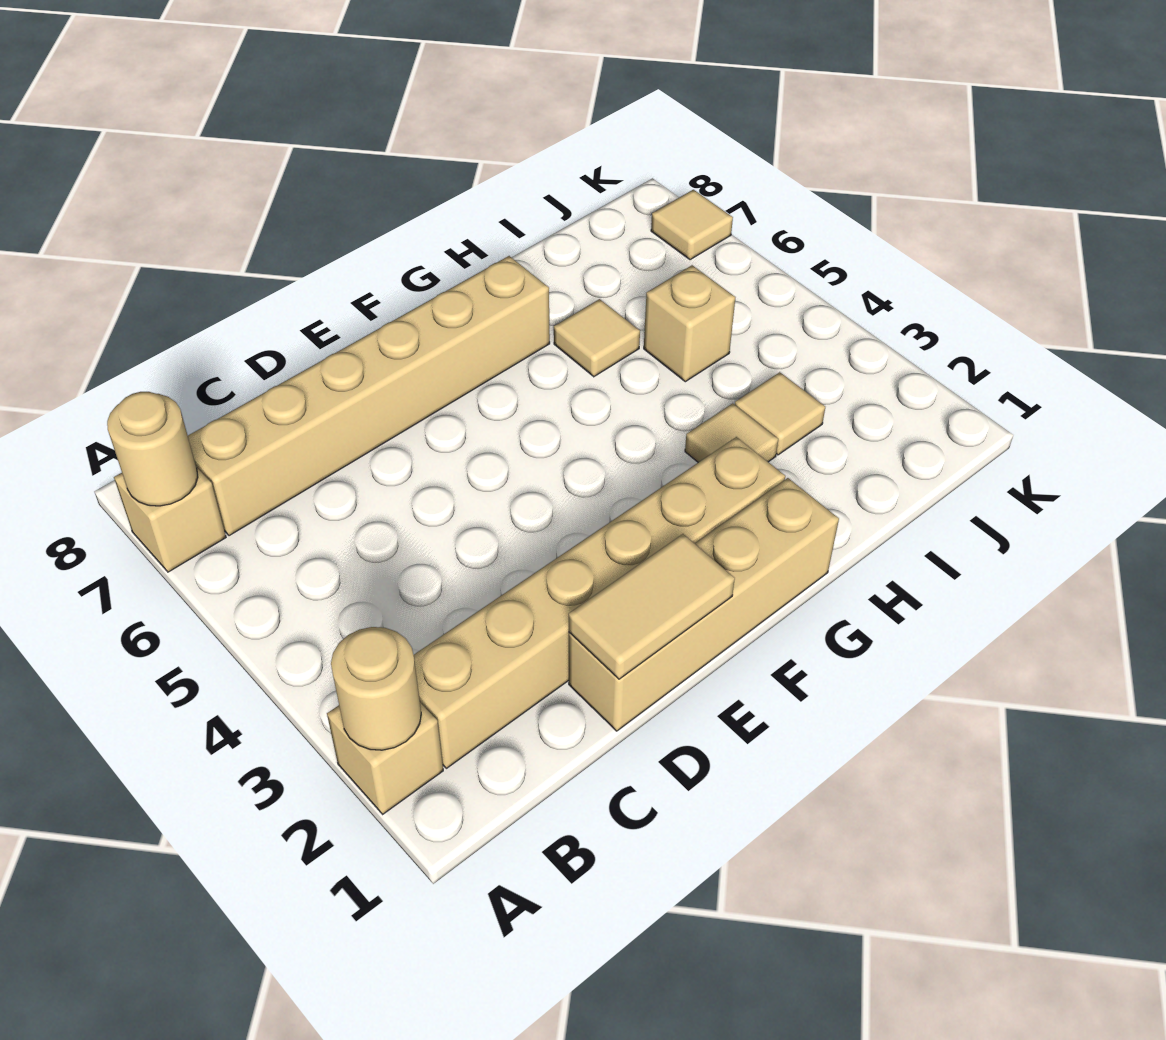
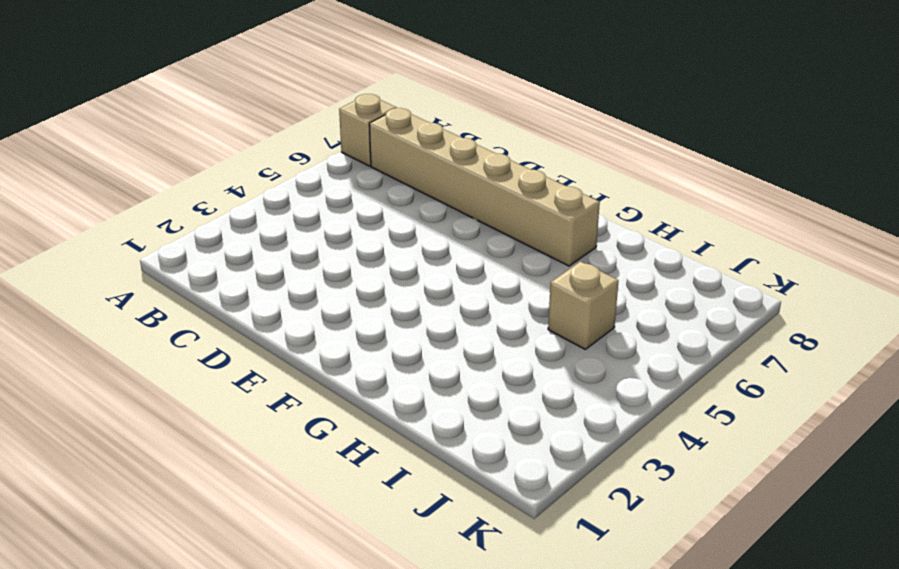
none -> tan 1x1 brick [327,703,443,814]
none -> tan 1x6 brick [414,437,785,768]
none -> tan 1x4 brick [569,478,839,731]

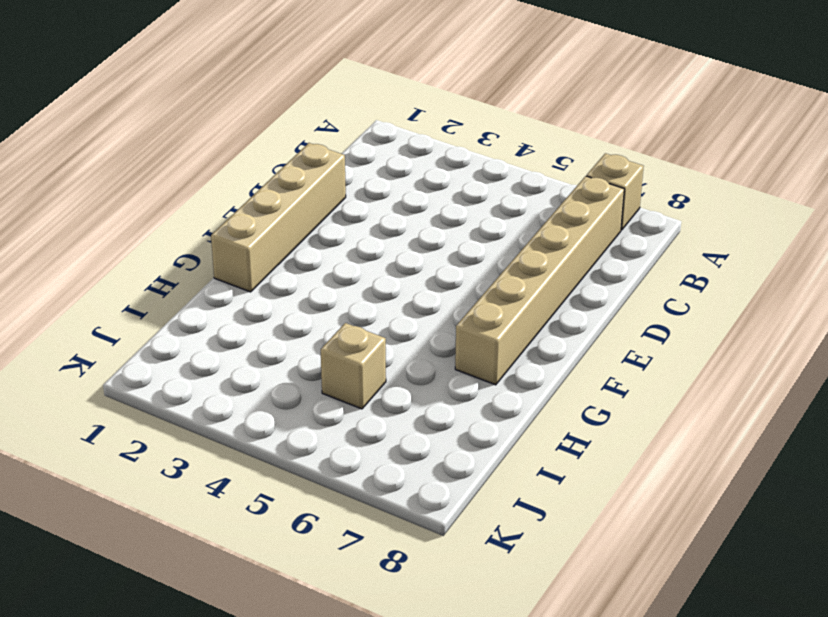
none -> tan 1x1 brick [327,703,443,814]
none -> tan 1x6 brick [414,437,785,768]
none -> tan 1x1 tile [685,403,778,462]

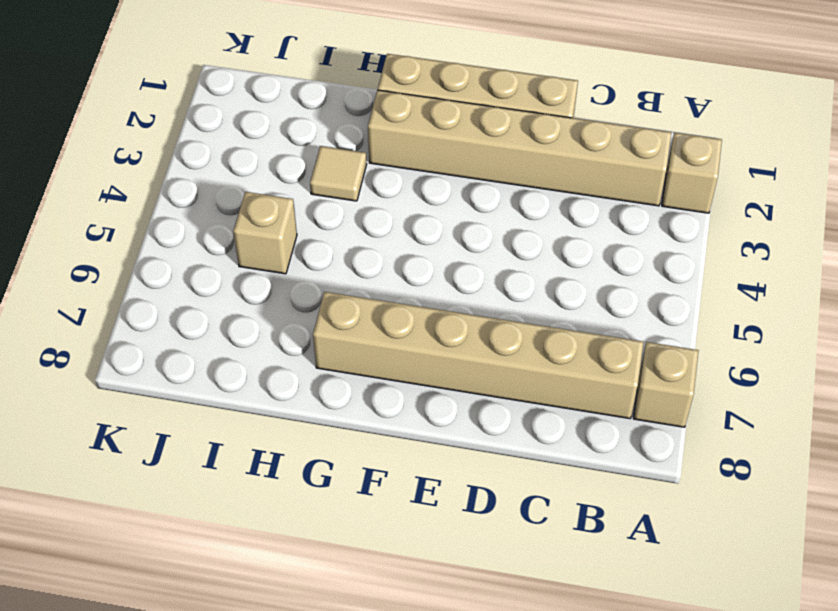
none -> tan 1x1 tile [554,299,640,377]
none -> tan 1x1 tile [735,372,825,455]
none -> tan 1x1 tile [651,190,733,260]

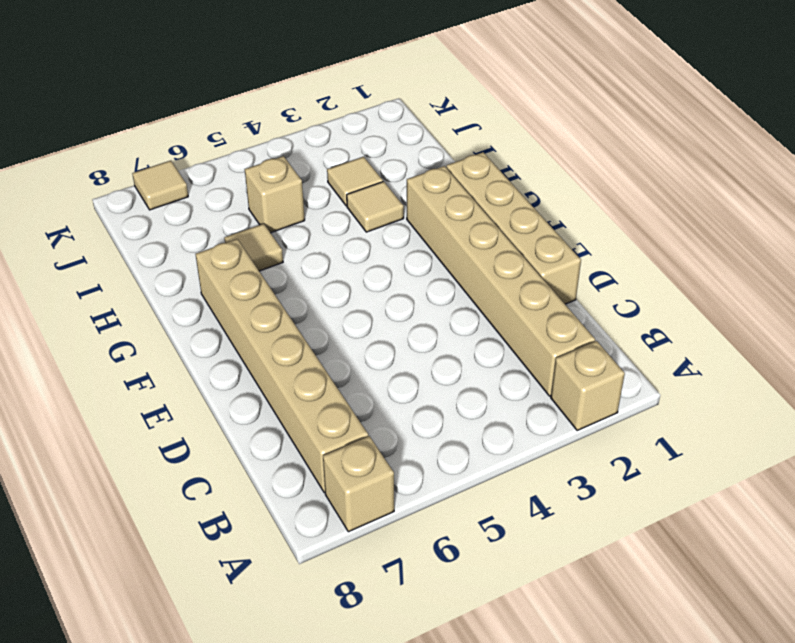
none -> tan 1x1 round brick [331,627,421,750]
none -> tan 1x1 round brick [107,392,198,506]
none -> tan 1x2 tile [569,534,735,679]

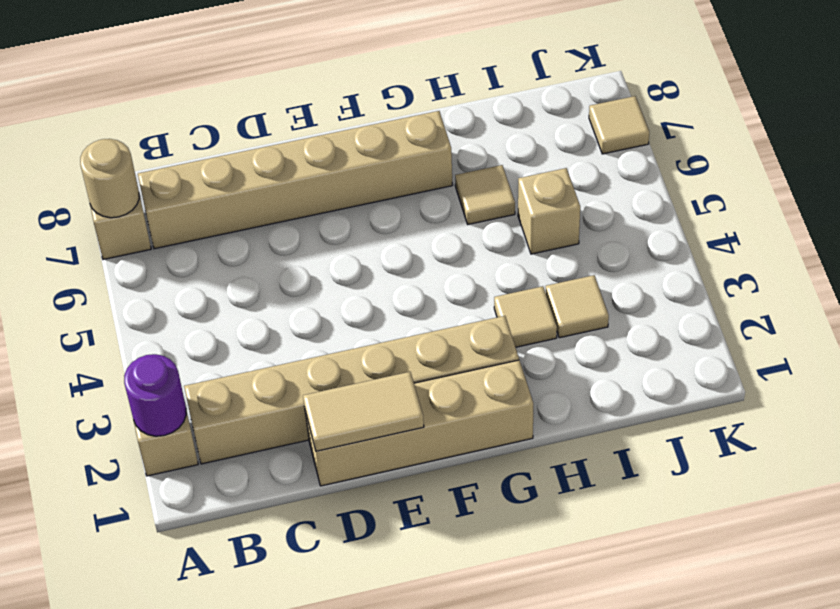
purple 1x1 round brick [124,354,186,436] -> tan 1x1 round brick [331,627,421,750]

